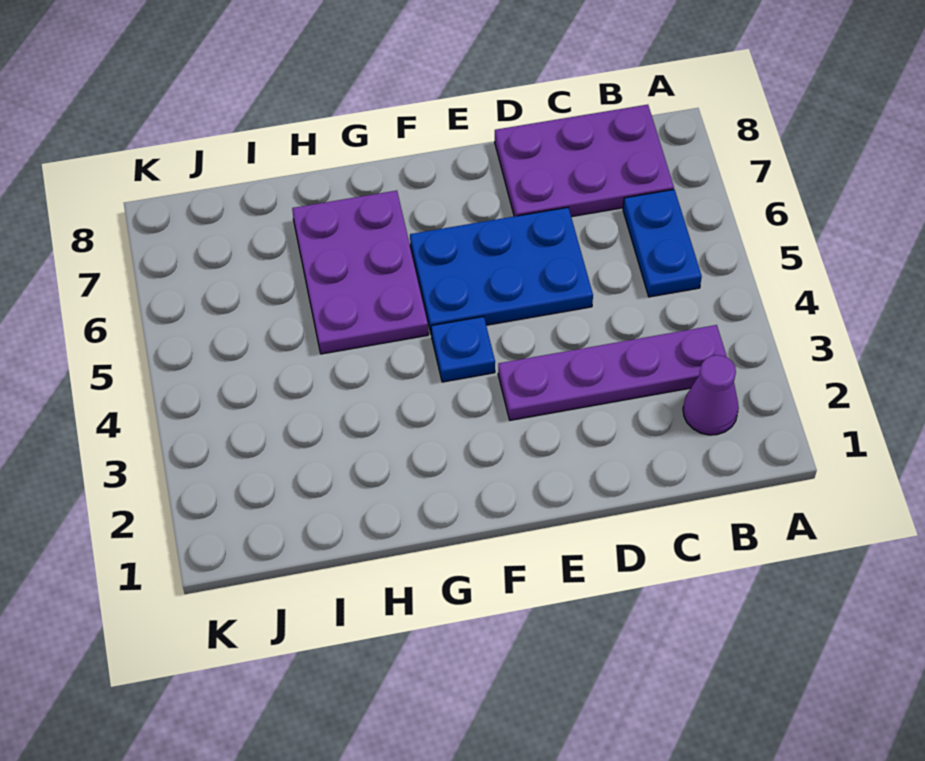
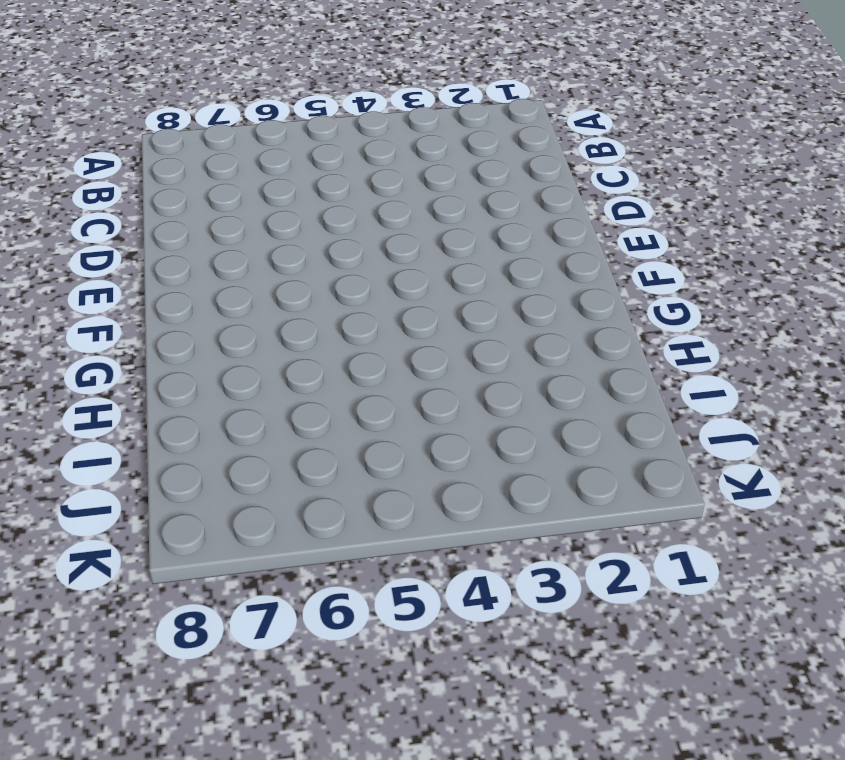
none -> purple 1x1 cone [683,355,739,435]
none -> purple 1x4 plate [498,325,727,420]

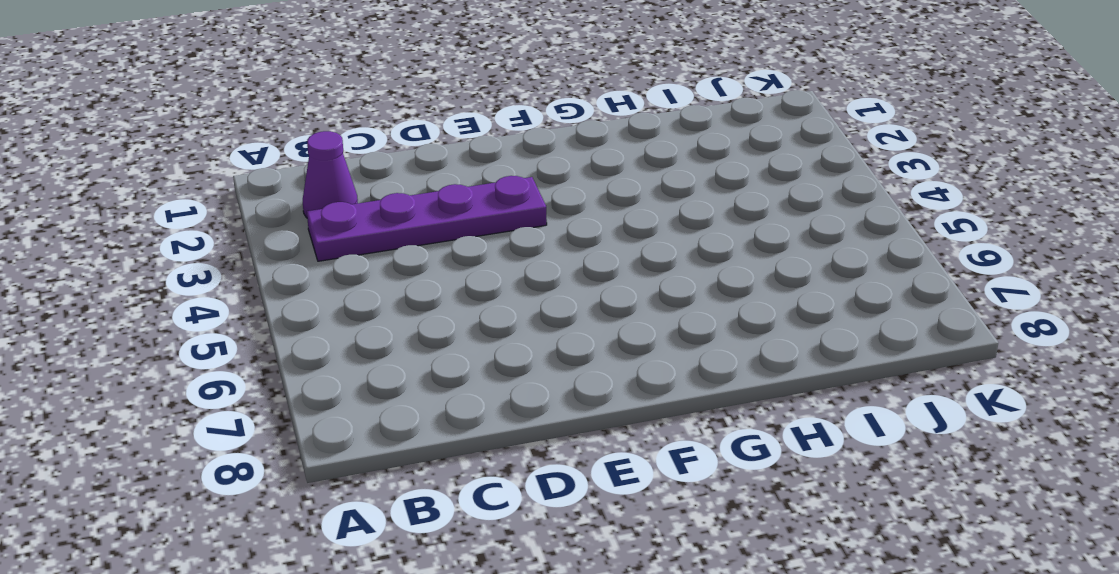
none -> blue 1x2 plate [623,190,702,297]
none -> purple 2x3 plate [495,105,674,217]

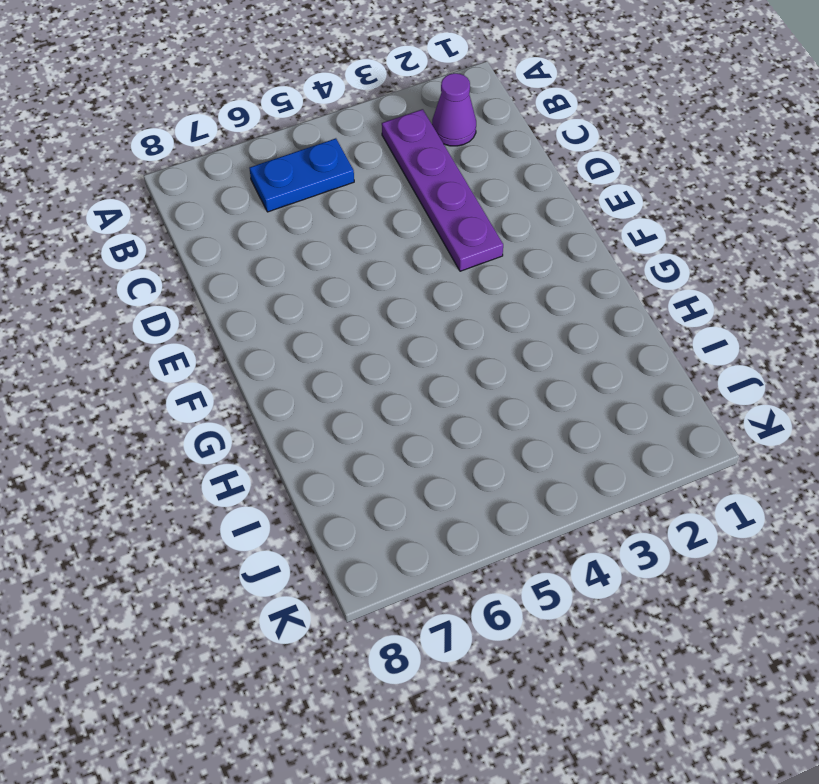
none -> purple 2x3 plate [495,105,674,217]
none -> blue 2x3 plate [410,207,593,335]

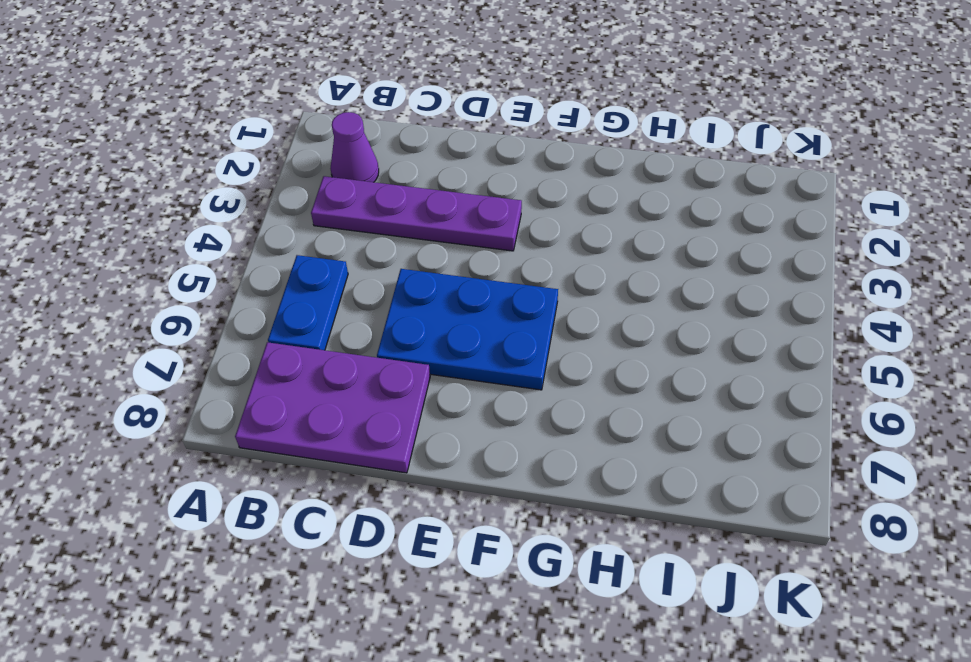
none -> blue 1x1 plate [431,317,495,382]
none -> purple 2x3 plate [292,191,428,354]

